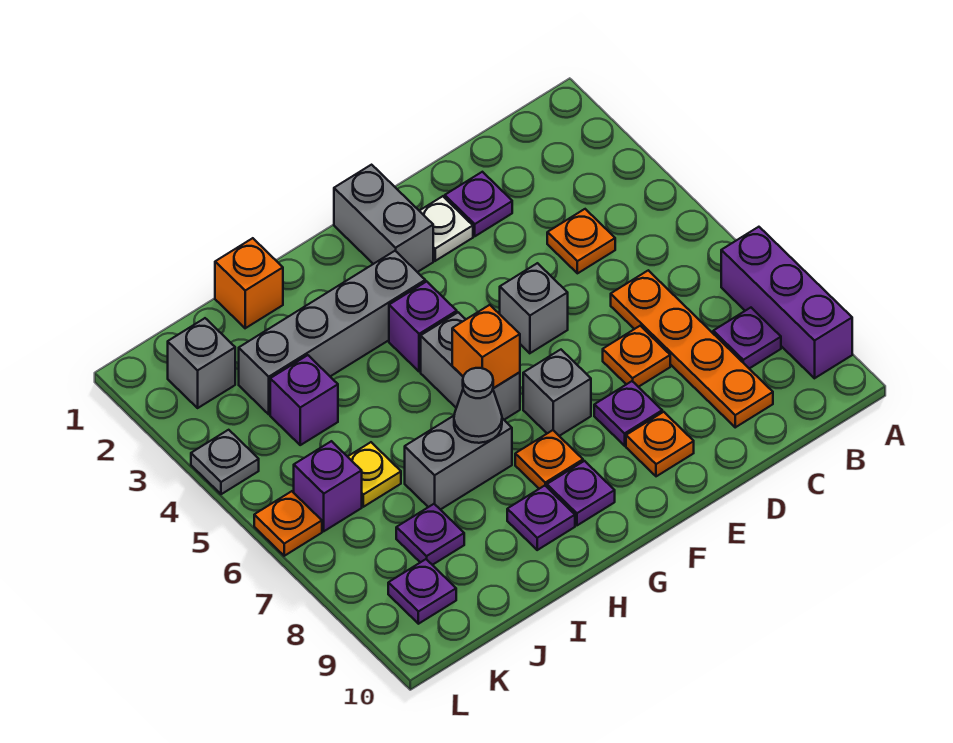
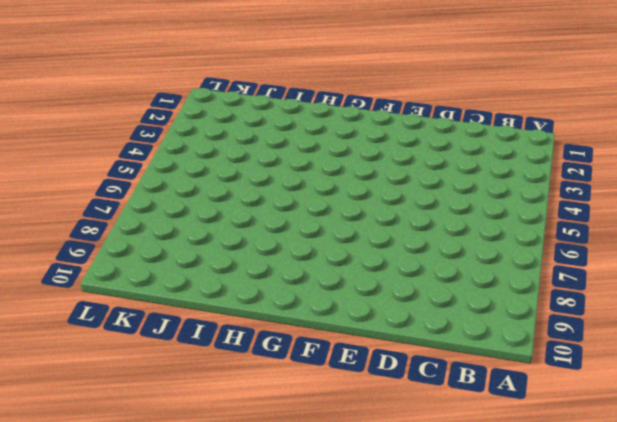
none -> purple 1x3 brick [721,227,852,378]
none -> purple 1x1 plate [713,308,781,368]
none -> orange 1x1 plate [547,209,615,273]
none -> orange 1x4 plate [611,270,773,427]

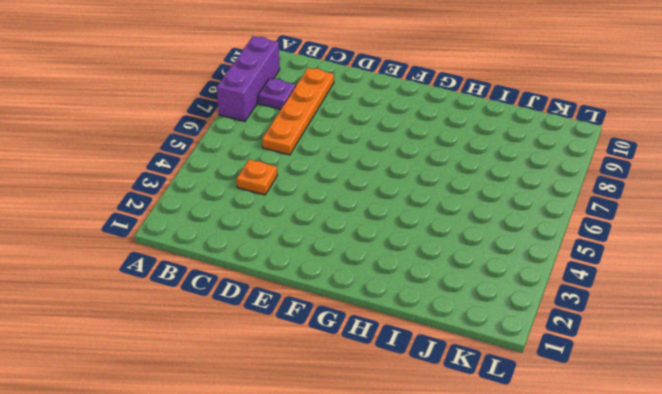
none -> purple 1x1 plate [445,172,512,236]
none -> orange 1x1 plate [603,326,670,387]
none -> white 1x1 plate [420,196,473,261]
none -> grey 1x1 brick [500,263,568,353]

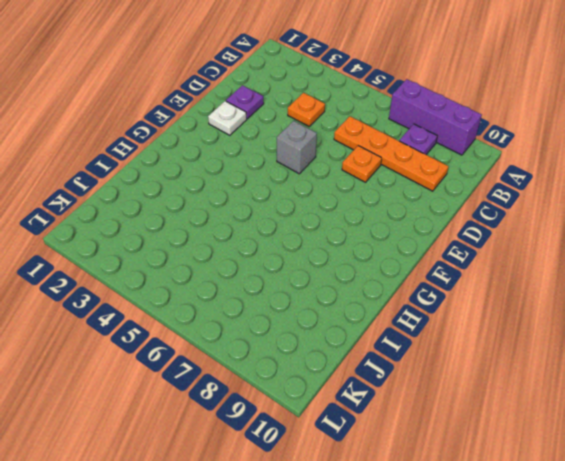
none -> purple 1x1 plate [594,381,662,446]
none -> orange 1x1 plate [626,412,694,476]
none -> grey 1x2 brick [334,165,433,272]
none -> grey 1x1 brick [523,350,591,436]

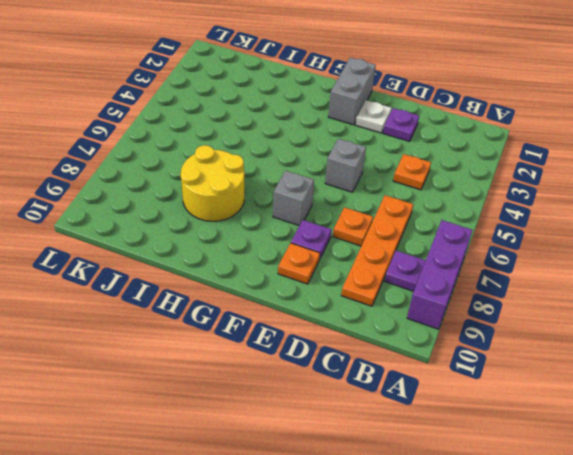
yellow 2x2 round brick [181,145,244,221] -> grey 1x2 brick [405,416,512,510]
none -> grey 1x4 brick [239,251,425,414]
none -> purple 1x1 brick [389,281,457,372]
none -> grey 1x2 brick [421,312,520,420]
none -> orange 1x1 plate [515,430,583,489]

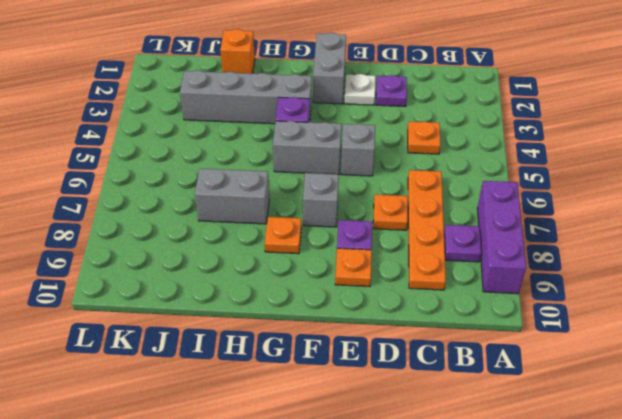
grey 1x2 brick [273,121,341,174] -> grey 1x2 brick turned to [421,312,520,420]
none -> purple 1x1 plate [547,461,615,525]
none -> purple 1x1 plate [507,486,575,550]
none -> purple 1x1 brick [270,355,338,445]
none -> yellow 1x1 plate [348,442,401,507]

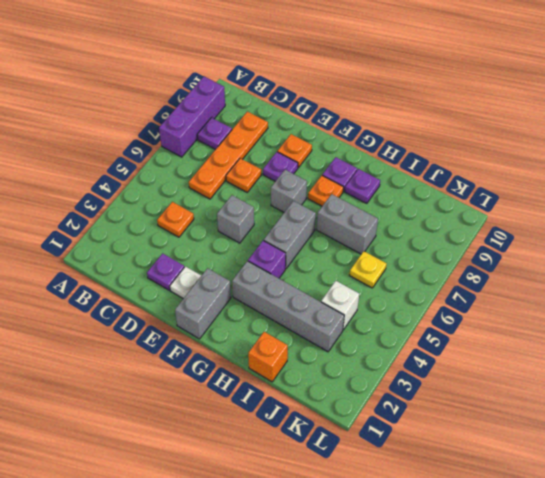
white 1x1 brick [321,281,359,330] -> purple 1x1 brick [270,355,338,445]
none -> purple 1x1 plate [396,504,464,565]
none -> grey 1x1 brick [168,318,235,408]
none -> purple 1x1 brick [294,441,362,531]
none -> purple 1x1 plate [388,559,456,624]

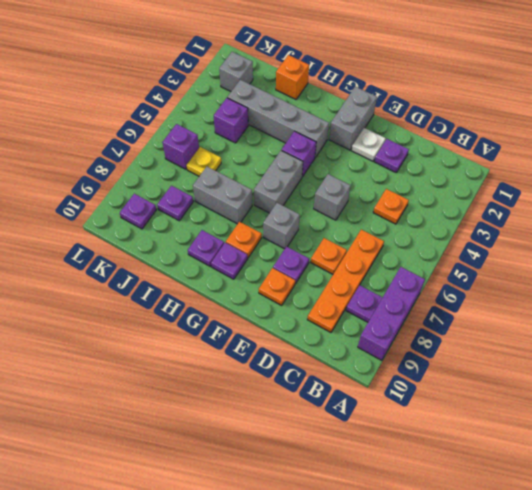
none -> grey 1x1 plate [191,430,259,494]
none -> orange 1x1 plate [254,491,322,556]
none -> orange 1x1 brick [452,305,520,388]
none -> grey 1x1 cone [454,368,502,443]

